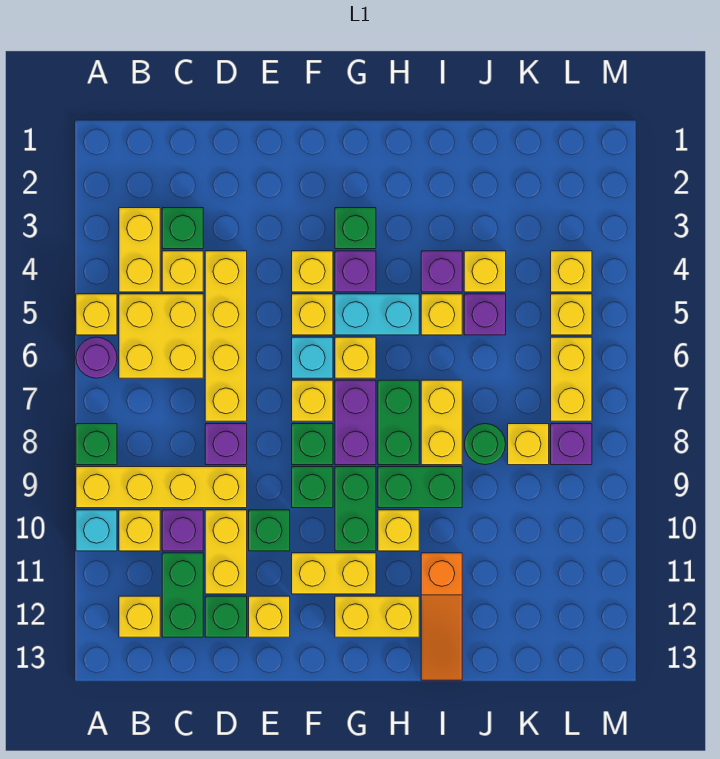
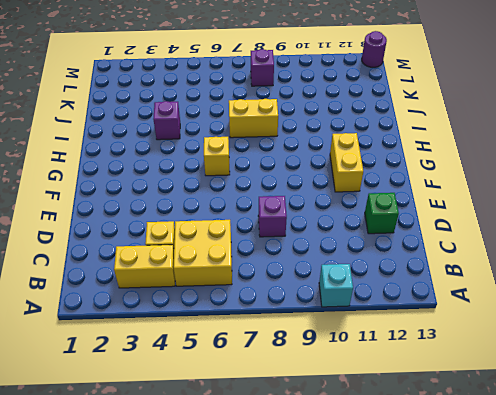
purple 1x1 round brick [362,31,387,67] -> purple 1x1 round brick moved to [76,337,117,378]
none -> yellow 1x1 brick [76,294,117,335]
none -> green 1x1 brick [76,424,117,465]
none -> yellow 1x4 brick [76,467,247,508]
none -> yellow 1x1 brick [119,510,160,551]

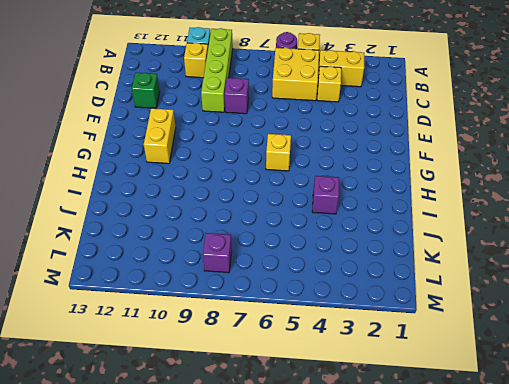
lime 1x4 brick [201,28,233,112] -> yellow 1x4 brick [76,467,247,508]
none -> green 1x1 brick [76,424,117,465]
none -> yellow 1x1 brick [119,596,160,637]
none -> green 1x1 brick [162,208,203,249]
none -> purple 1x1 brick [162,510,203,551]

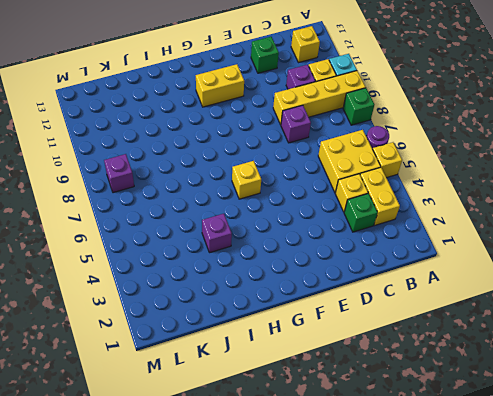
none -> green 1x2 brick [162,553,203,637]
none -> yellow 1x4 brick [205,251,247,421]
none -> yellow 1x2 brick [205,510,247,594]
none -> green 1x1 brick [249,510,290,551]

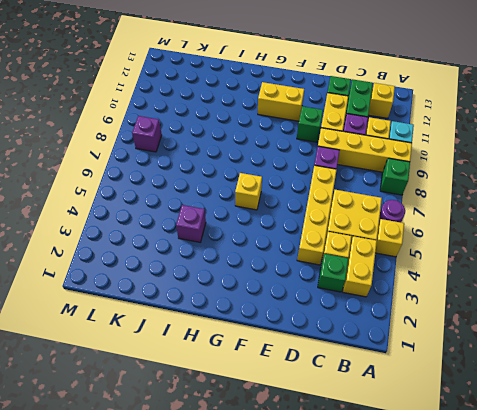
none -> yellow 1x1 brick [249,596,290,637]
none -> yellow 1x1 brick [292,251,333,292]
none -> yellow 1x1 brick [292,294,333,335]
none -> cyan 1x1 brick [292,337,333,378]

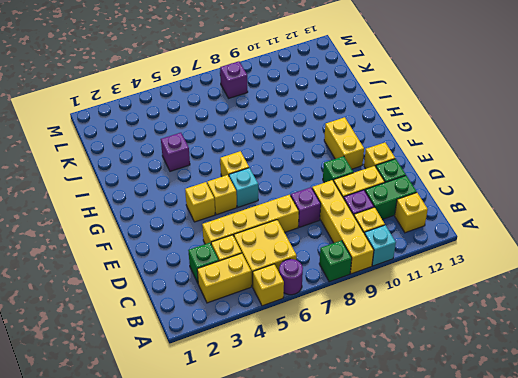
none -> yellow 1x1 brick [292,380,333,421]
none -> green 1x1 brick [292,424,333,465]
none -> green 1x1 brick [292,467,333,508]
none -> green 1x1 brick [335,208,376,249]

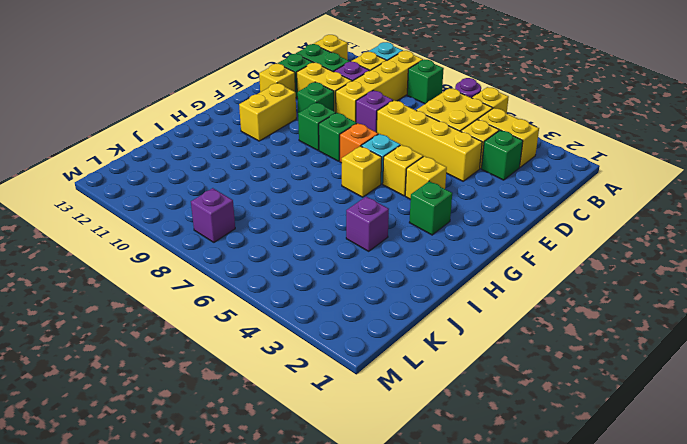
orange 1x1 brick [340,123,378,163] -> yellow 1x1 brick [292,380,333,421]
none -> purple 1x1 brick [335,251,376,292]
none -> cyan 1x2 brick [335,294,419,335]
none -> purple 1x2 brick [335,380,376,465]
none -> green 1x2 brick [335,467,376,551]

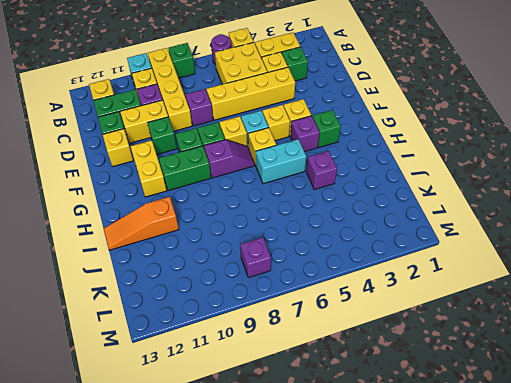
purple 1x2 slope [204,140,254,178] -> purple 1x2 brick [335,380,376,465]
cyan 1x2 brick [256,139,306,184] -> cyan 1x2 brick turned to [335,294,419,335]
none -> yellow 1x2 brick [335,596,419,637]
none -> green 1x2 brick [378,380,419,465]
none -> green 1x2 brick [378,467,462,508]
none -> yellow 1x1 brick [378,510,419,551]

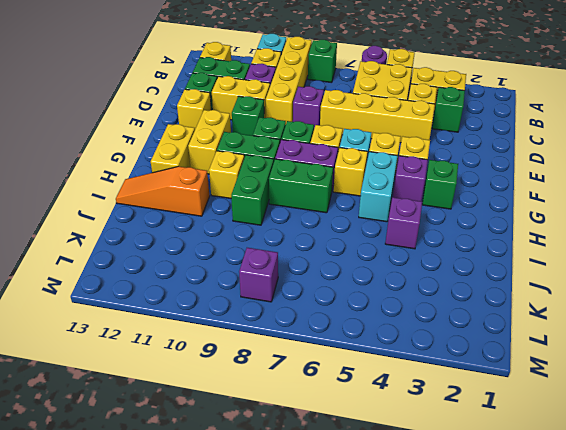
none -> yellow 1x1 brick [421,294,462,335]
none -> yellow 1x2 brick [421,380,462,465]
none -> yellow 1x1 brick [464,251,506,292]
none -> purple 1x1 brick [464,294,506,335]

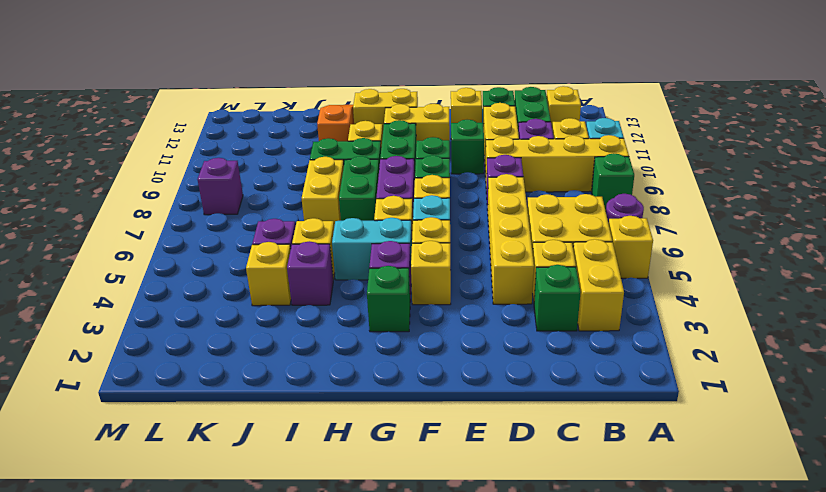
none -> green 1x1 round brick [465,424,505,465]
none -> yellow 1x1 brick [508,424,549,465]
none -> yellow 1x1 brick [551,251,592,292]
none -> yellow 1x1 brick [551,294,592,335]

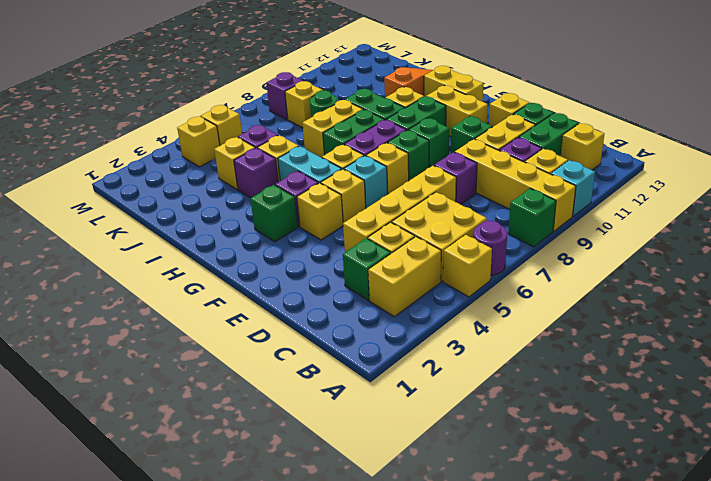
none -> yellow 1x2 brick [551,337,592,421]

